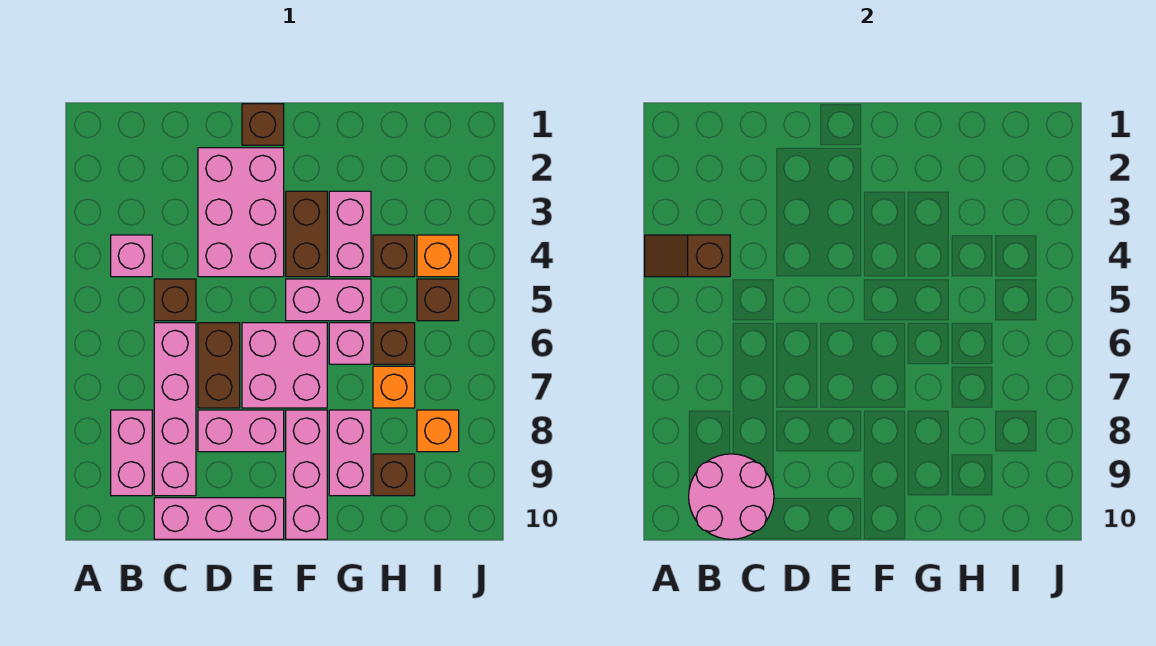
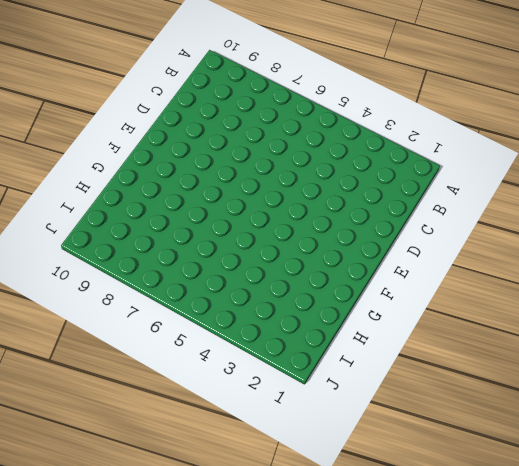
none -> pink 1x1 brick [111,235,152,277]
none -> pink 1x2 brick [111,410,152,496]
none -> brown 1x1 brick [154,279,196,321]

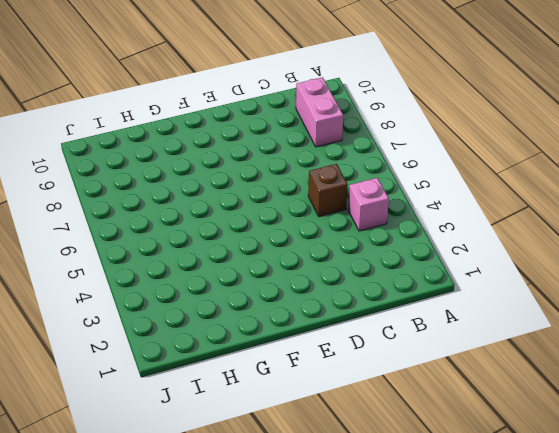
none -> pink 1x4 brick [154,323,196,496]
none -> pink 1x3 brick [154,498,284,539]
none -> pink 2x3 brick [198,148,284,277]

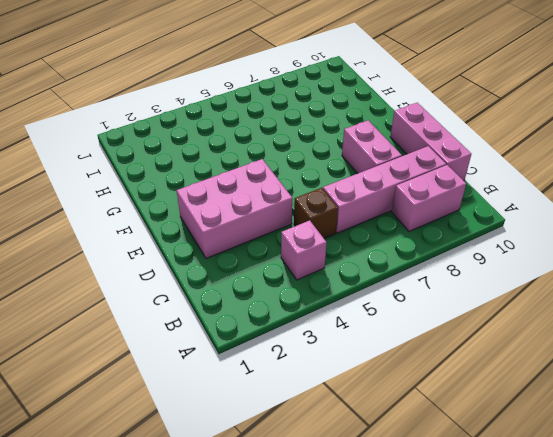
none -> brown 1x2 brick [198,323,240,408]
none -> brown 1x1 brick [242,104,284,145]
none -> pink 2x2 brick [242,323,327,408]

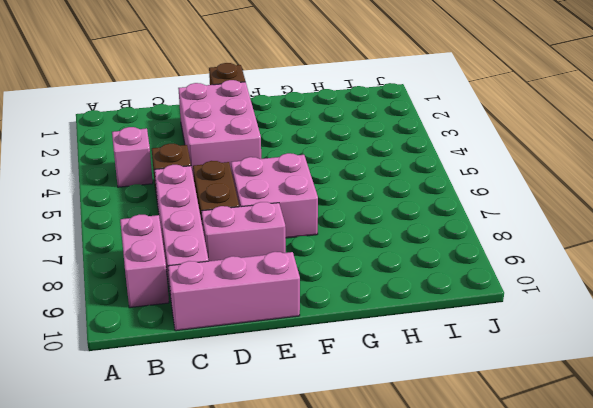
none -> brown 1x2 brick [286,191,327,277]
none -> pink 1x2 brick [286,279,371,321]
none -> pink 1x3 brick [286,410,327,539]

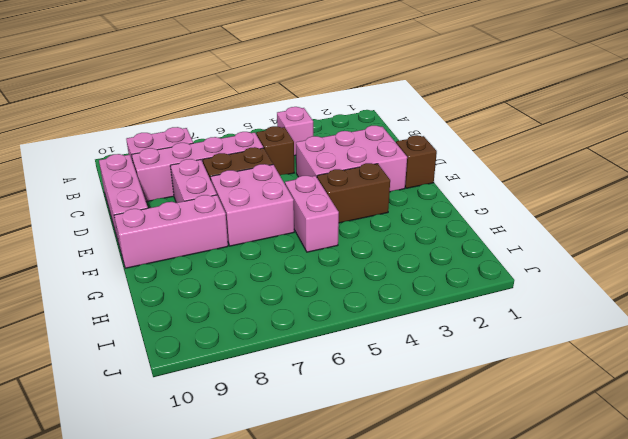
none -> pink 1x2 brick [329,191,371,277]
none -> pink 1x1 brick [329,323,371,364]
none -> pink 1x2 brick [329,410,371,496]

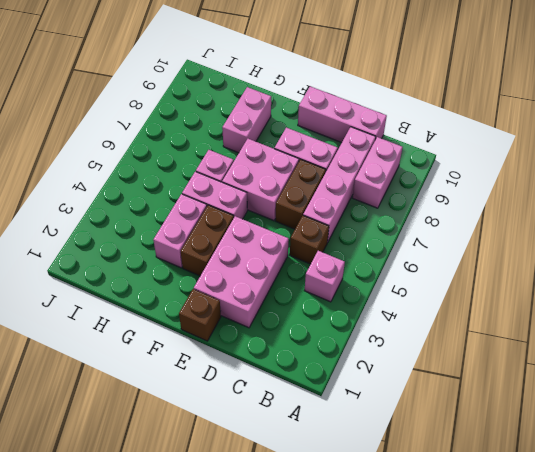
none -> pink 1x3 brick [286,410,327,539]
none -> brown 1x1 brick [373,235,415,277]
none -> brown 1x1 brick [373,323,415,364]

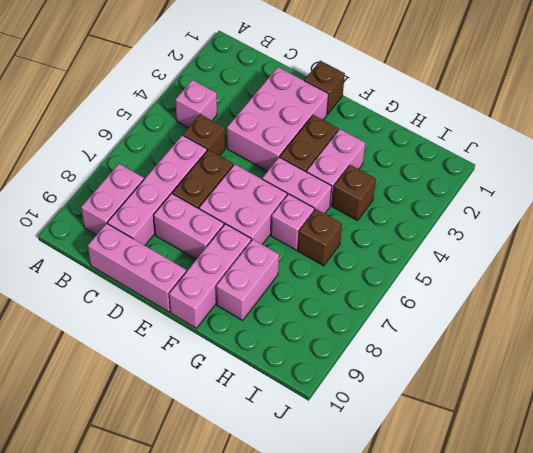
none -> orange 1x1 brick [373,366,415,408]
none -> brown 1x1 brick [373,454,415,496]
none -> orange 1x1 brick [417,235,459,277]

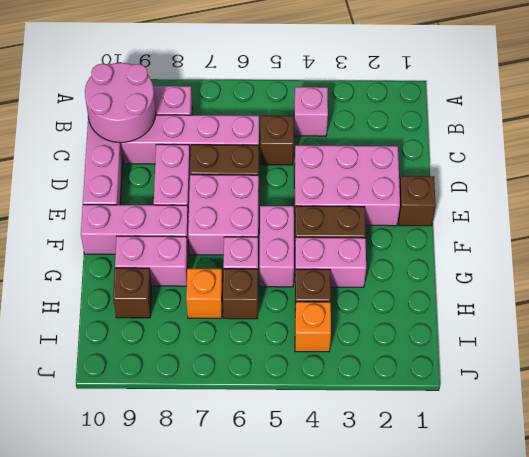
none -> brown 1x1 brick [417,279,459,321]
none -> orange 1x1 brick [417,410,459,452]
none -> brown 1x2 slope [645,235,730,277]

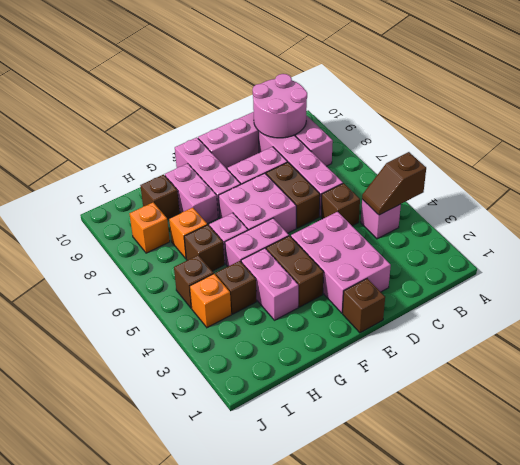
brown 1x2 slope [362,152,426,215] -> brown 1x2 slope turned to [645,235,730,277]

